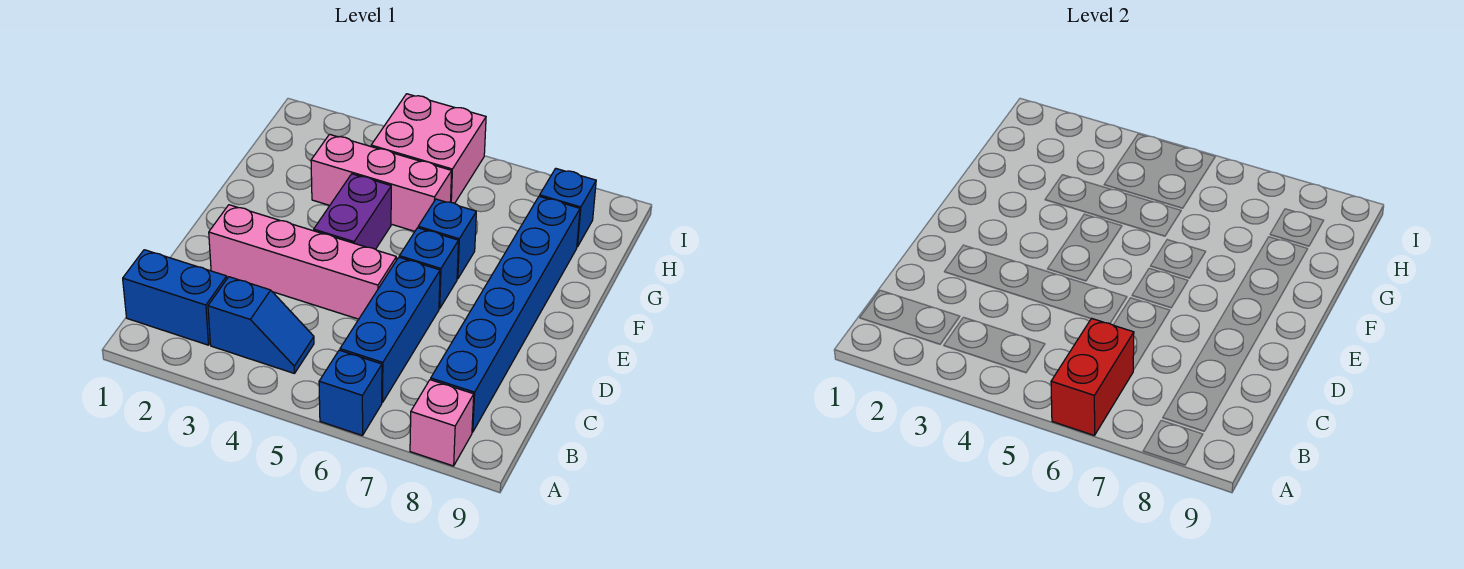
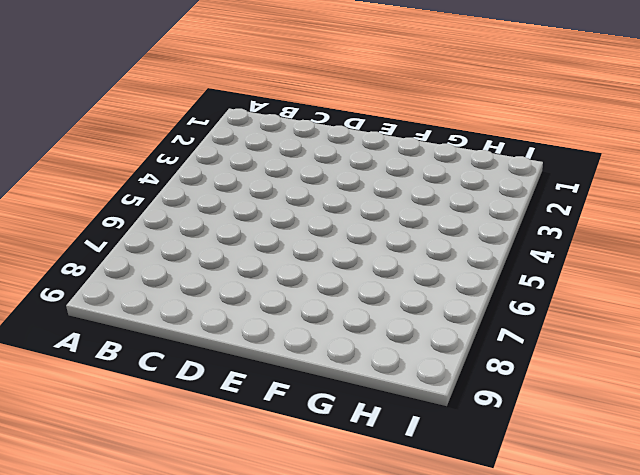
none -> blue 1x1 brick [319,350,382,436]
none -> pink 1x1 brick [410,380,474,466]
none -> blue 1x2 brick [123,250,227,345]

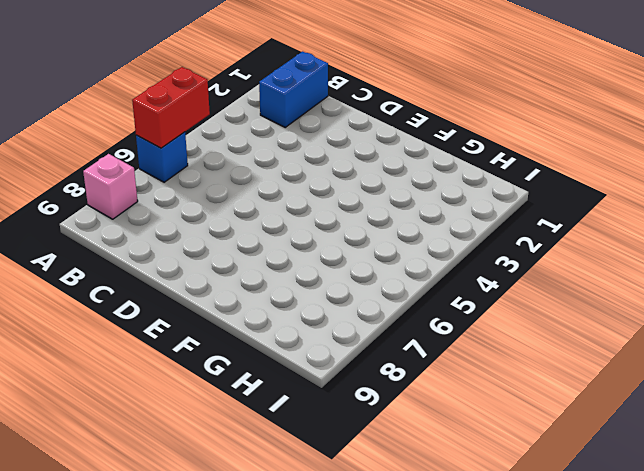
red 1x2 brick [132,67,210,148] -> red 1x2 brick turned to [1051,318,1134,436]
none -> blue 1x2 slope [208,277,314,374]
none -> blue 1x3 brick [340,257,440,403]
none -> blue 1x6 brick [431,196,580,432]

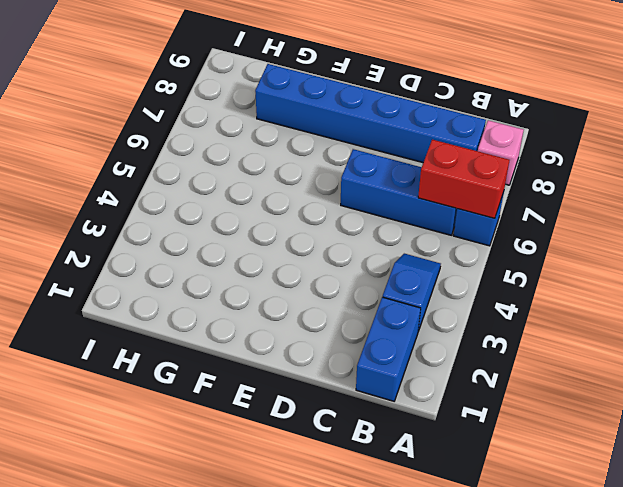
none -> pink 1x4 brick [209,205,396,319]
none -> purple 1x2 brick [314,174,391,249]
none -> blue 1x1 brick [399,228,458,309]

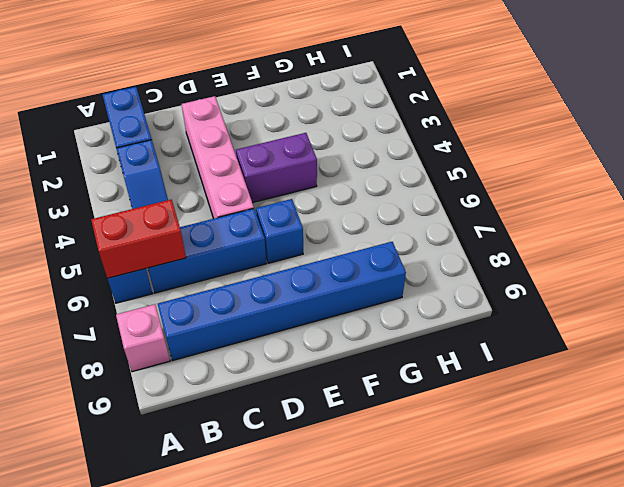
none -> blue 1x1 brick [418,199,476,279]
none -> pink 1x3 brick [311,134,452,231]
none -> pink 2x2 brick [371,94,486,203]

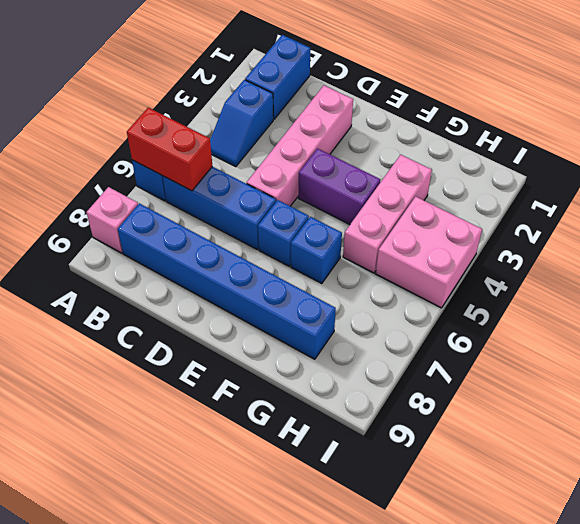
none -> blue 1x1 brick [540,168,596,247]

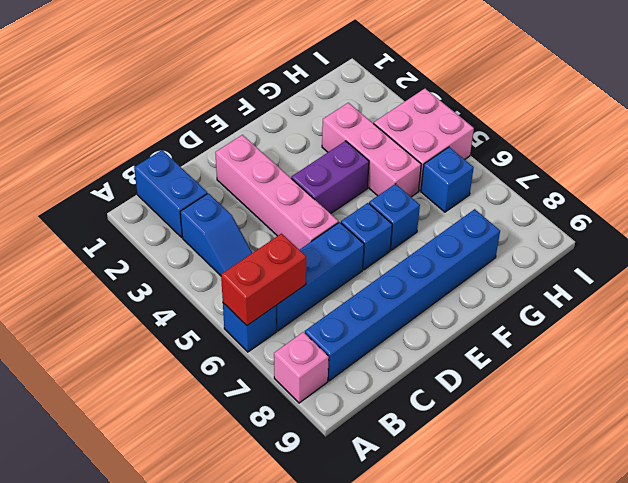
blue 1x1 brick [421,147,474,212] -> blue 1x1 brick moved to [540,168,596,247]

